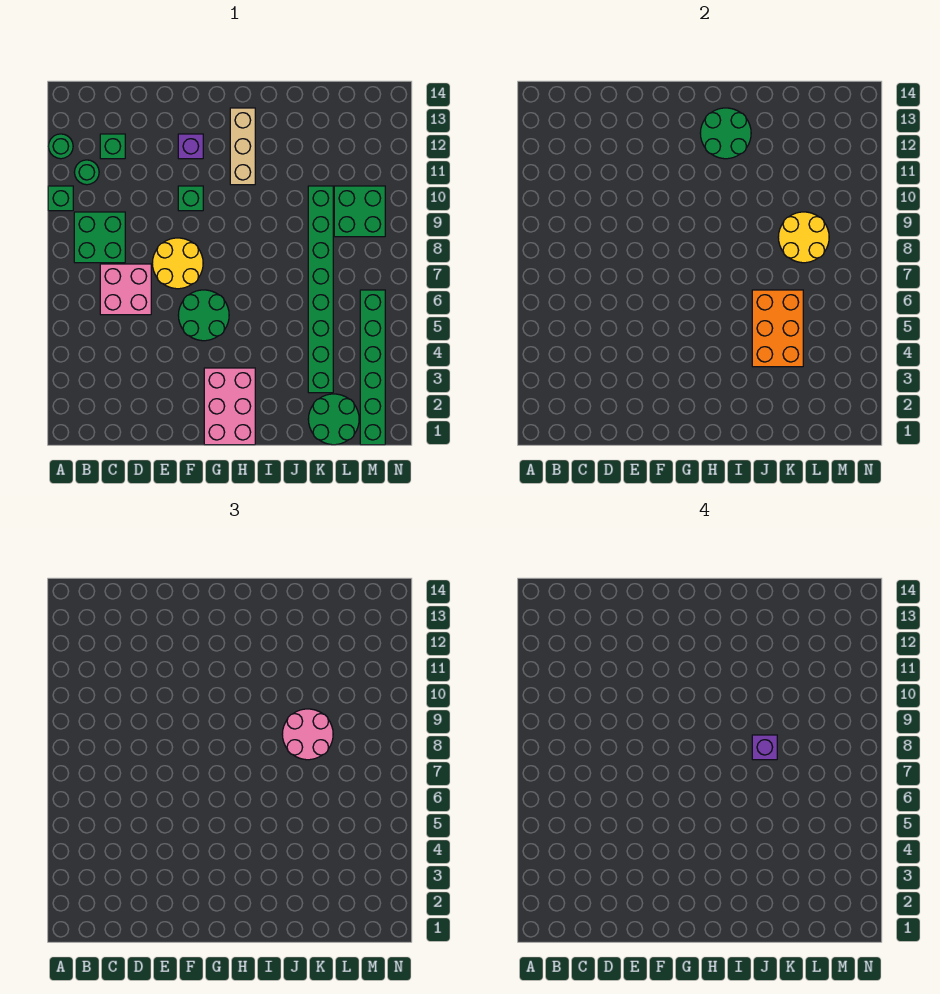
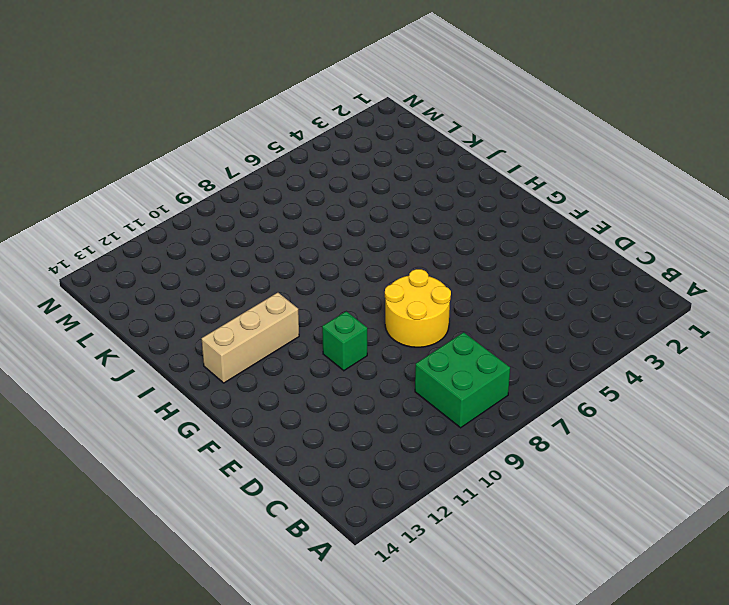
none -> green 1x1 brick [48,186,73,211]
none -> green 1x1 round brick [48,134,73,159]
none -> green 1x1 round brick [74,160,99,185]

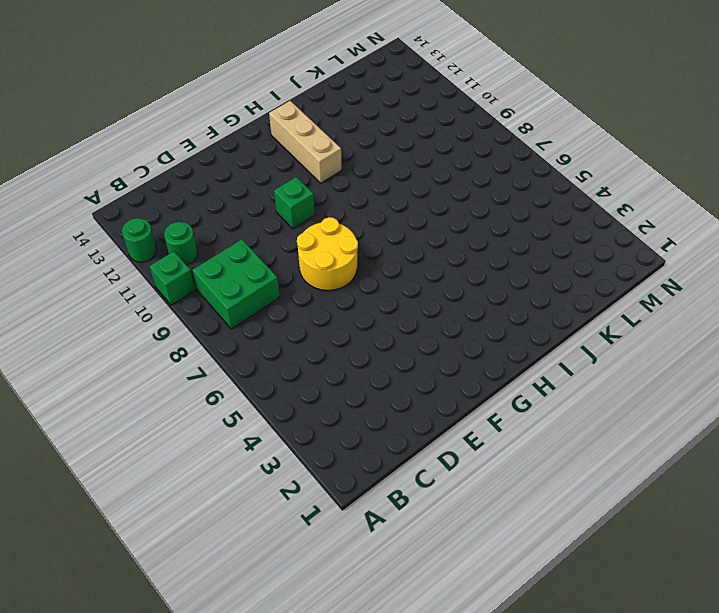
none -> pink 2x2 brick [100,264,151,315]
none -> green 1x1 brick [100,134,125,159]
none -> green 2x2 round brick [178,290,229,341]

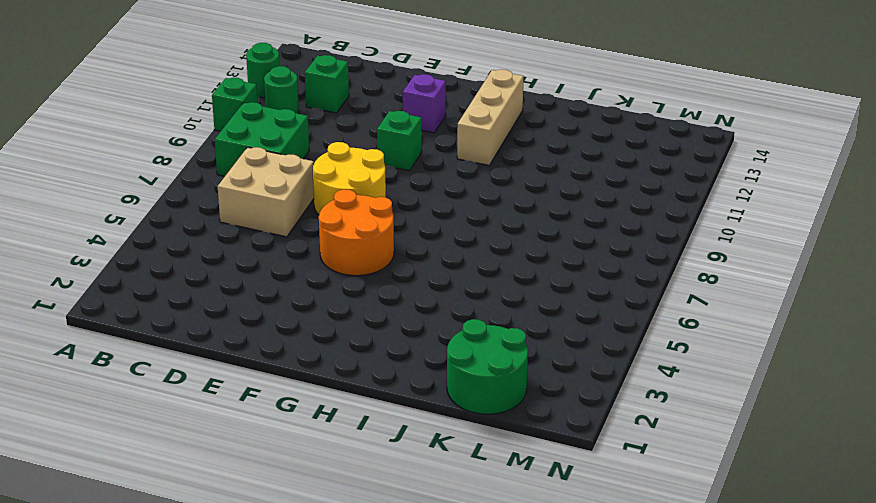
tan 2x2 brick [218,147,314,237] -> pink 2x2 brick [100,264,151,315]
orange 2x2 round brick [319,189,394,276] -> green 2x2 round brick [178,290,229,341]
none -> pink 2x3 brick [204,368,255,445]
none -> green 1x8 brick [308,186,333,393]
none -> green 2x2 brick [334,186,385,237]

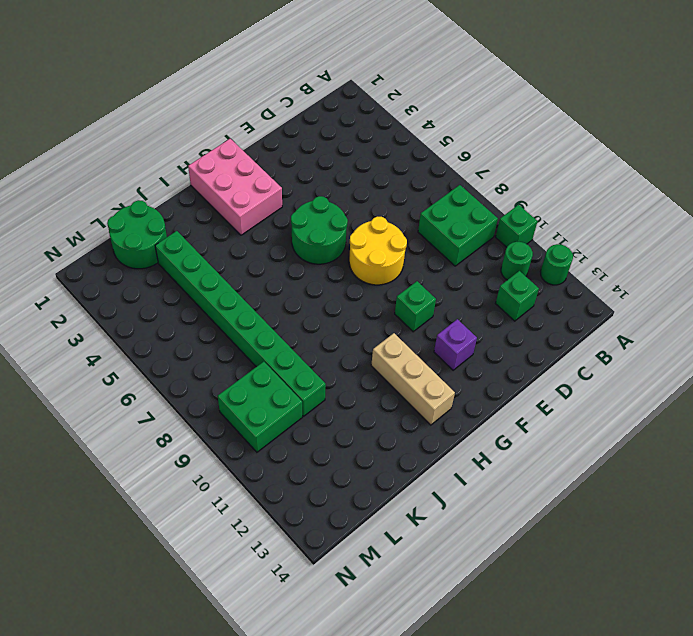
none -> pink 2x2 brick [100,264,151,315]
none -> green 1x6 brick [360,290,385,445]
none -> green 2x2 round brick [700,108,751,159]

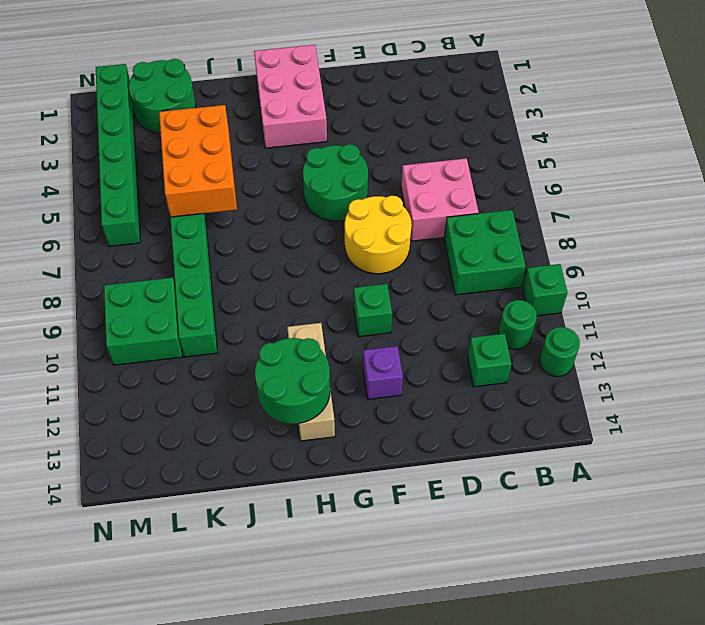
none -> yellow 2x2 round brick [778,212,829,263]
none -> pink 2x2 round brick [282,709,333,760]
none -> purple 1x1 brick [752,735,777,760]

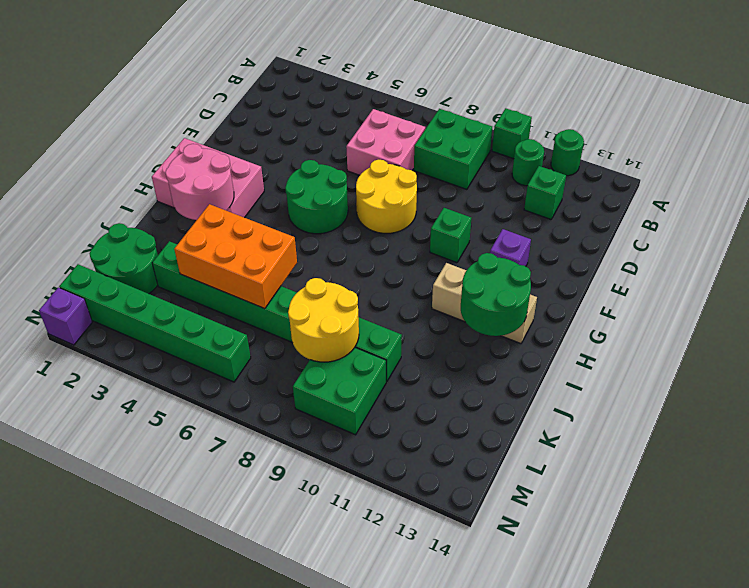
pink 2x2 round brick [165,144,234,220] -> pink 2x2 round brick moved to [282,709,333,760]
purple 1x1 brick [39,288,92,345] -> purple 1x1 brick moved to [752,735,777,760]

